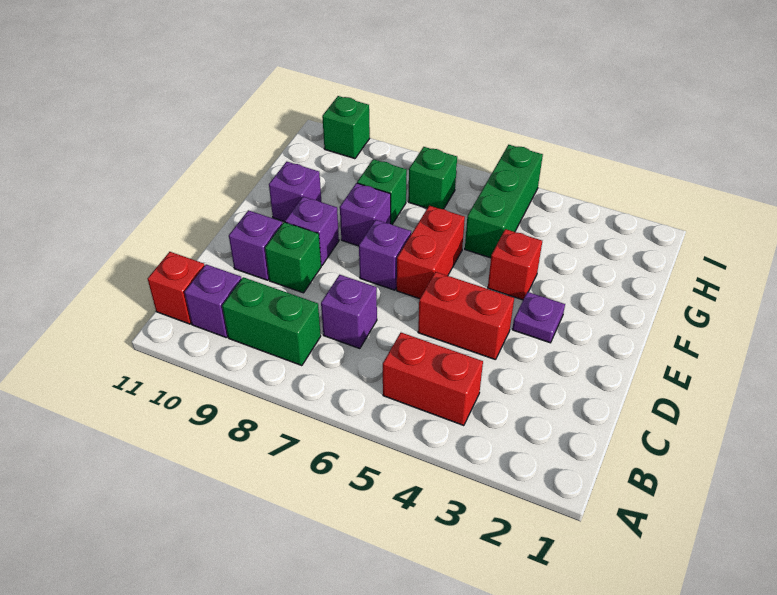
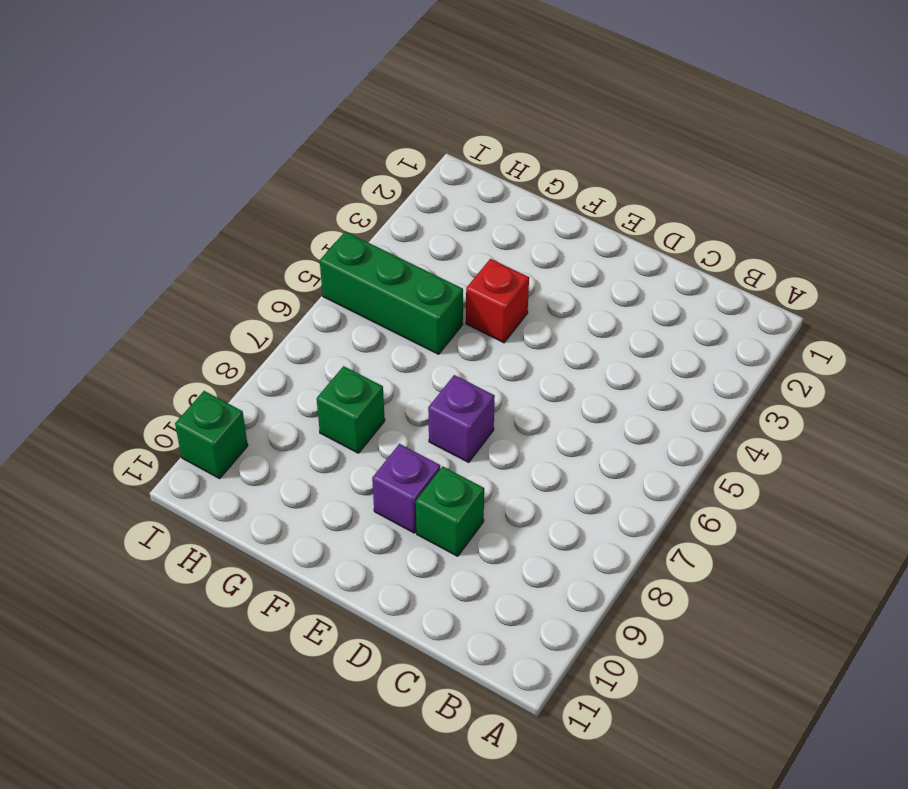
none -> red 1x2 brick [383,332,483,426]
none -> green 1x2 brick [222,277,321,366]
none -> purple 1x1 brick [184,264,242,337]

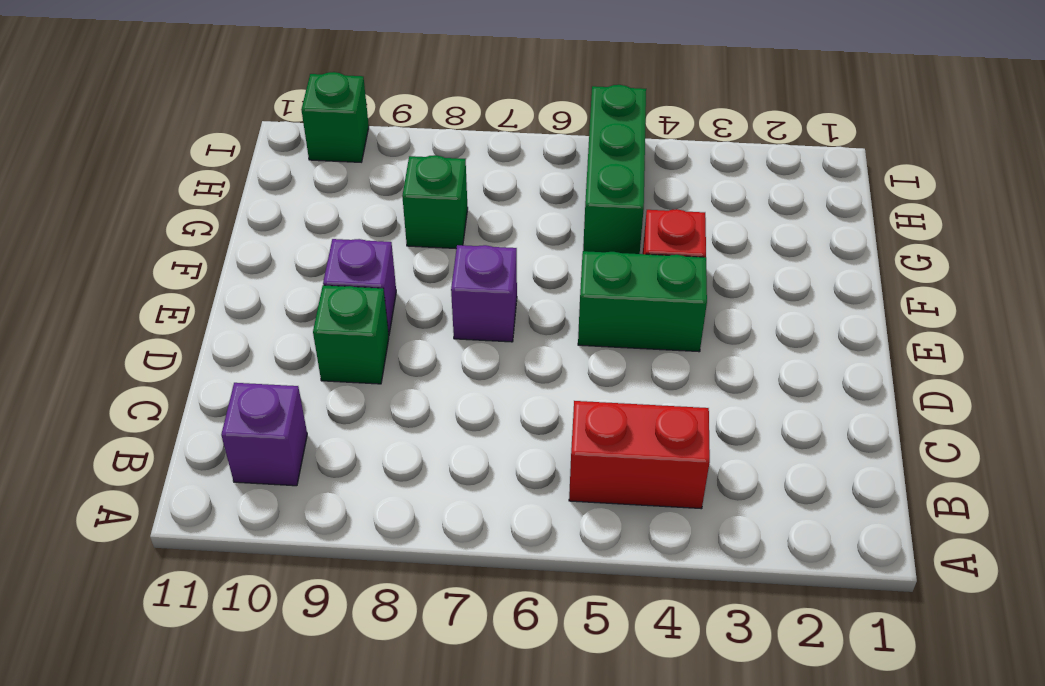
green 1x2 brick [578,251,707,352] -> green 1x2 brick moved to [222,277,321,366]
none -> red 1x1 brick [148,252,205,324]
none -> purple 1x1 brick [321,275,377,349]
none -> red 1x2 brick [418,272,514,360]

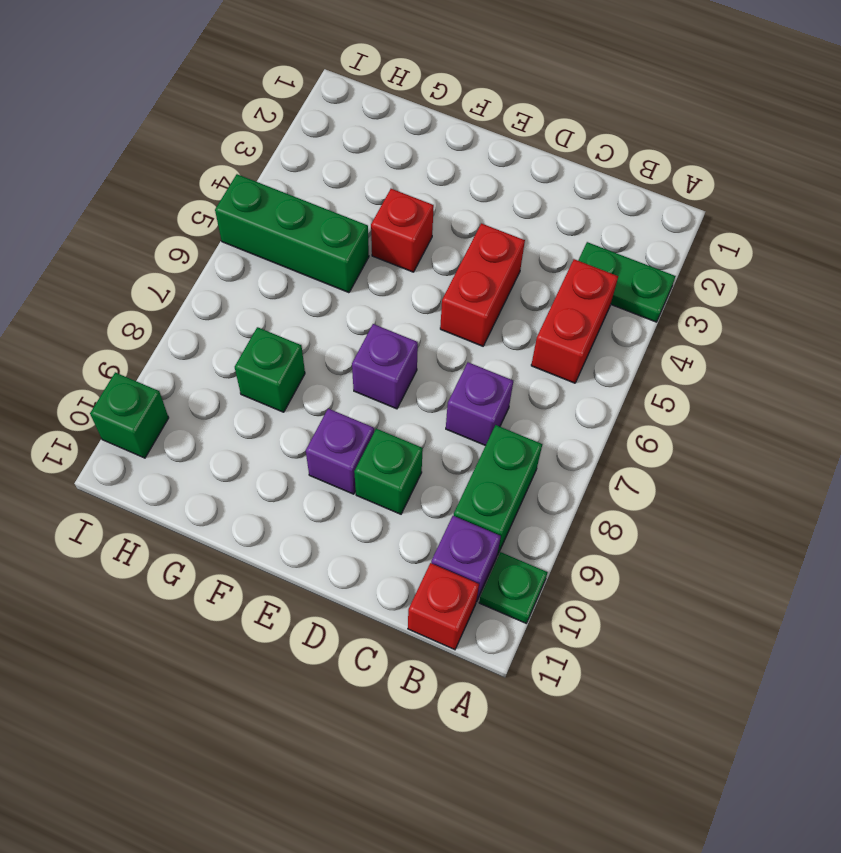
green 1x2 plate [578,242,676,322] -> none
green 1x1 plate [479,552,548,623] -> none
none -> purple 1x1 brick [229,210,282,280]
none -> purple 1x1 plate [512,292,565,343]
none -> red 1x2 brick [397,206,465,299]

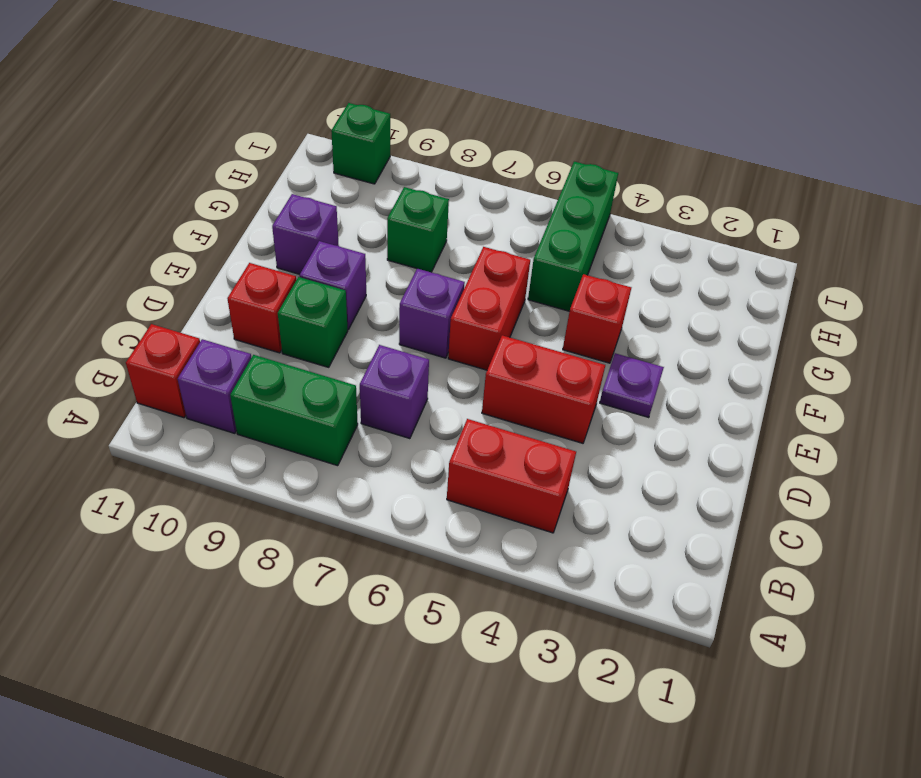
red 1x1 brick [227,263,296,353] -> purple 1x1 brick [229,210,282,280]
none -> purple 1x1 brick [340,183,391,246]
none -> green 1x1 brick [408,147,457,209]

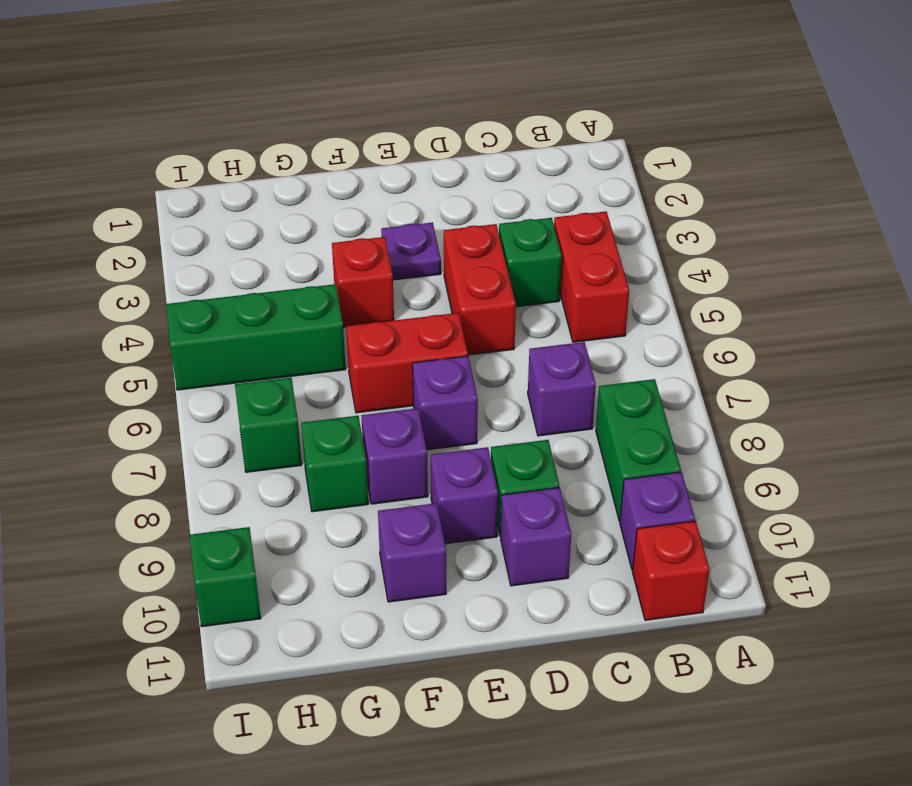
green 1x1 brick [499,218,562,307] -> none

